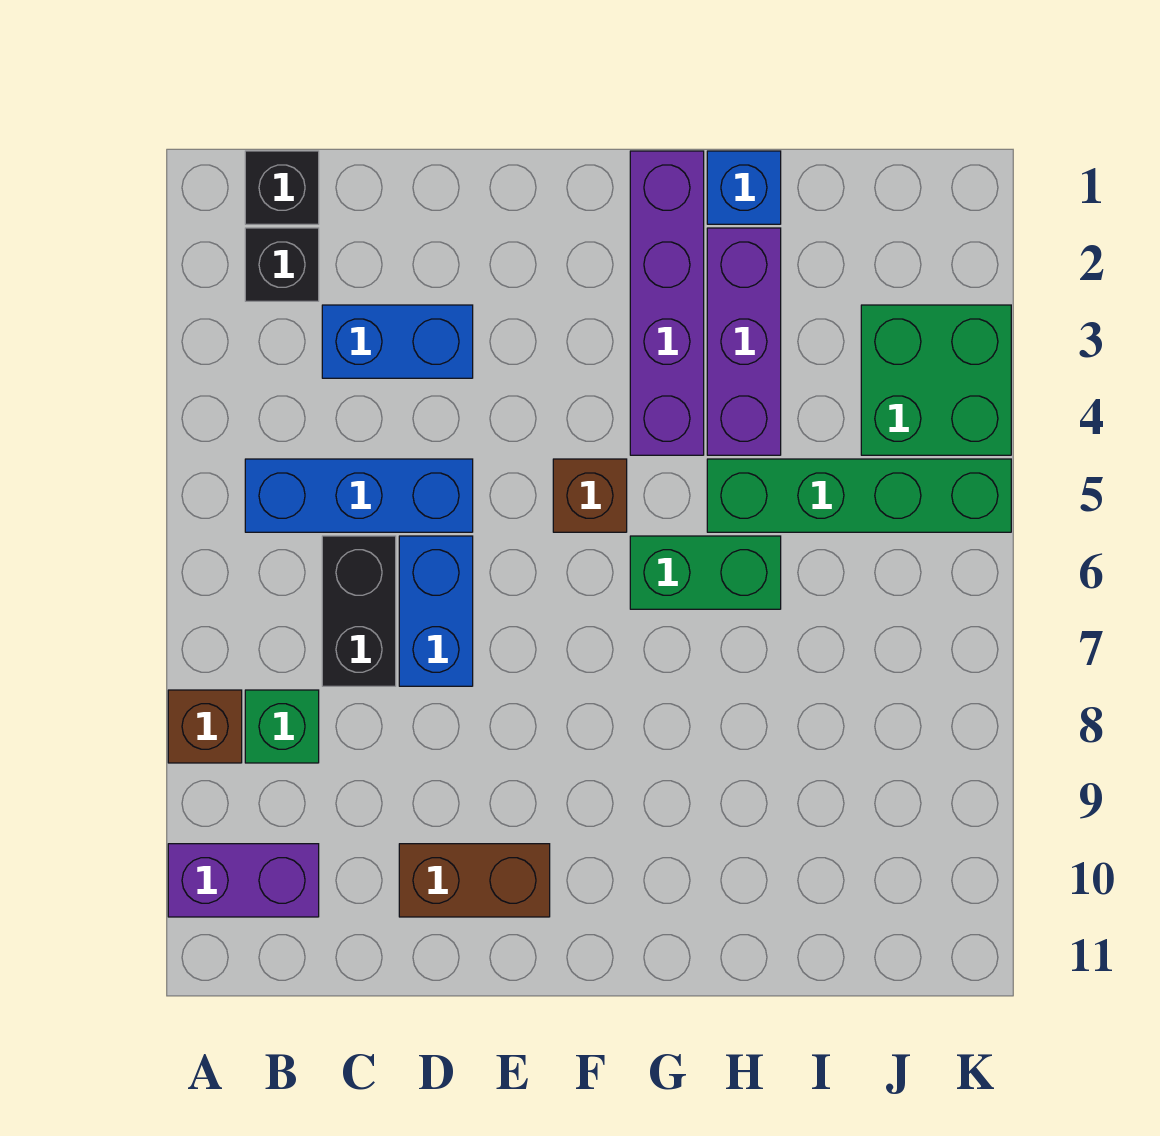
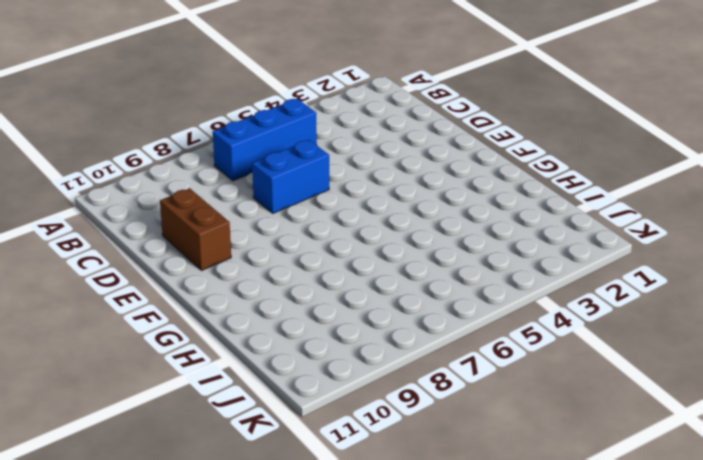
blue 1x3 brick [213,99,317,181] -> blue 1x3 brick turned to [245,459,473,532]
none -> brown 1x1 brick [168,690,242,763]
none -> purple 1x2 brick [168,844,319,917]
none -> black 1x1 brick [245,151,319,224]

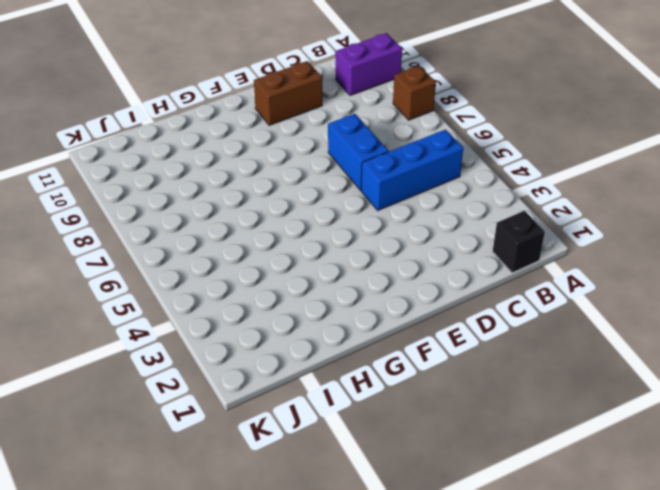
none -> black 1x1 brick [245,228,319,301]
none -> green 1x1 brick [245,690,319,763]
none -> blue 1x2 brick [322,305,473,378]

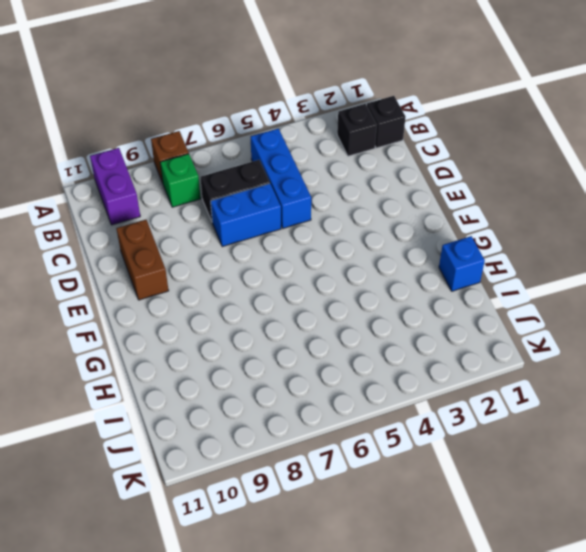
none -> blue 1x2 brick [322,305,473,378]
none -> brown 1x1 brick [553,459,627,532]
none -> purple 1x4 brick [630,151,704,455]

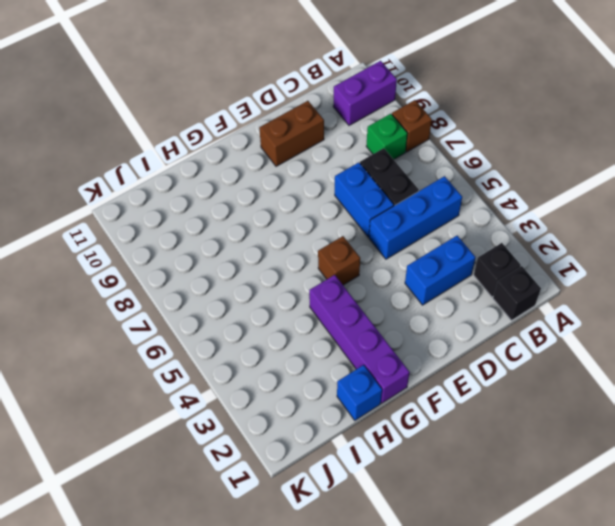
none -> green 1x2 brick [630,536,781,609]
none -> purple 1x3 brick [707,228,781,455]
none -> green 1x4 brick [707,459,1011,532]

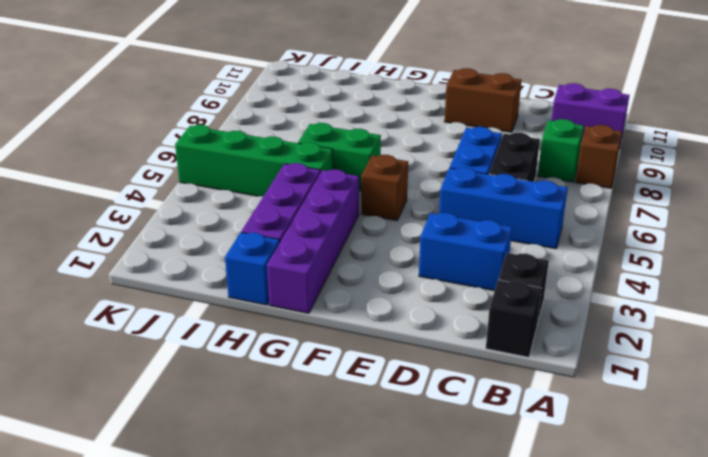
none -> green 2x2 brick [861,305,1011,455]

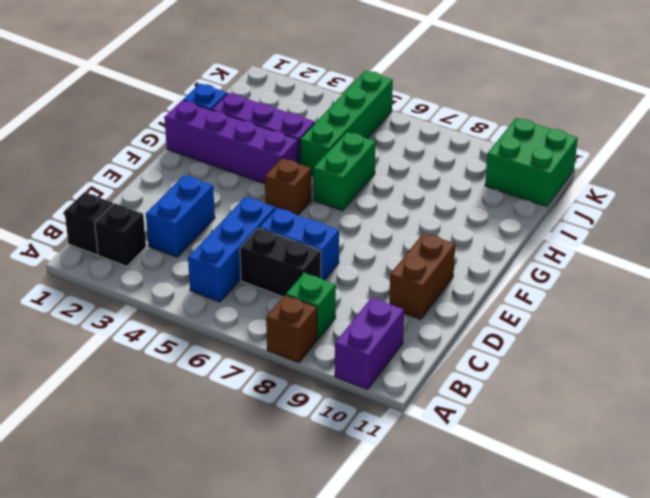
green 2x2 brick [485,118,578,206] -> green 2x2 brick moved to [861,305,1011,455]

